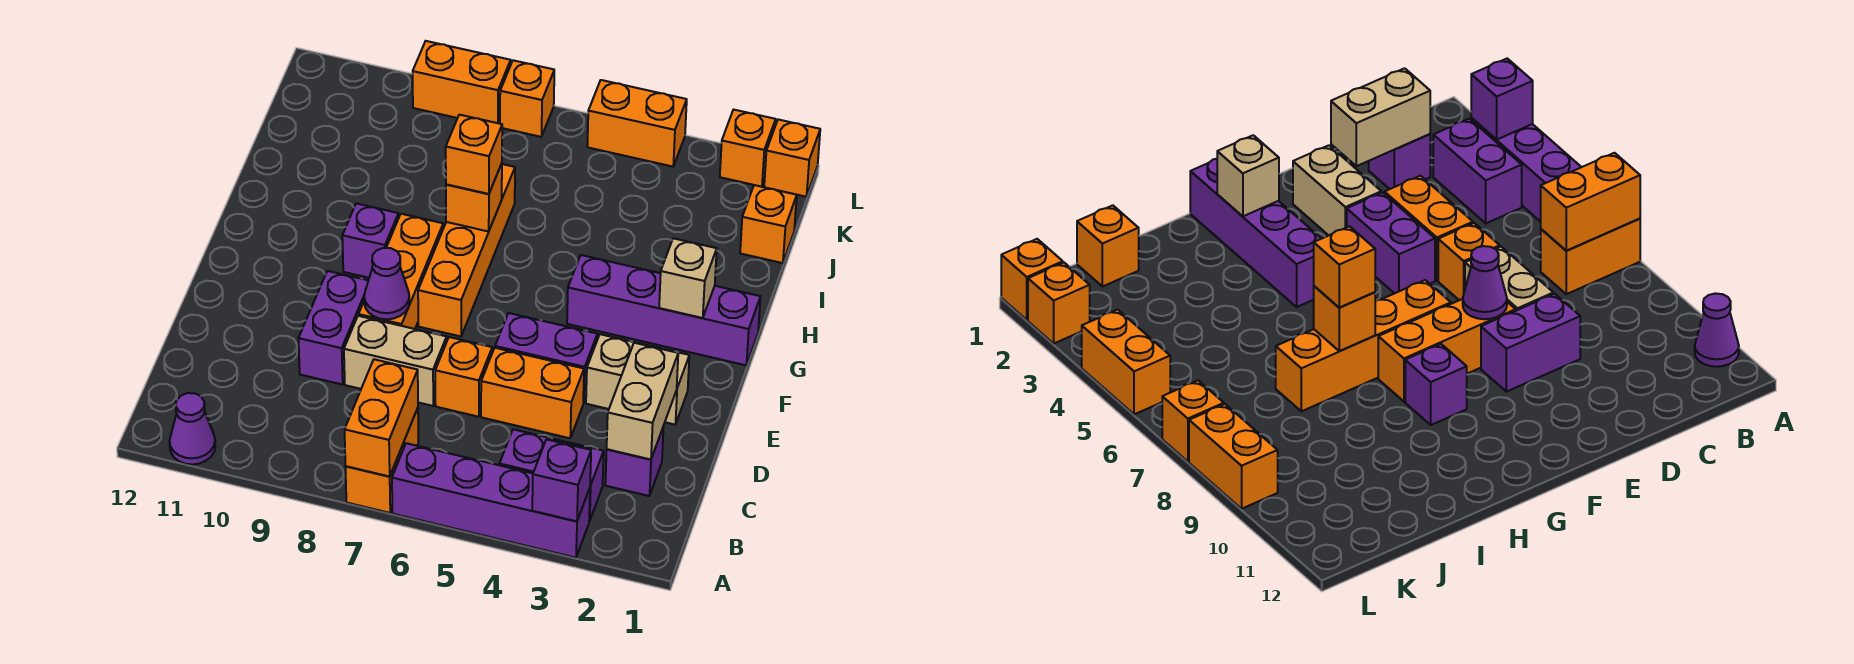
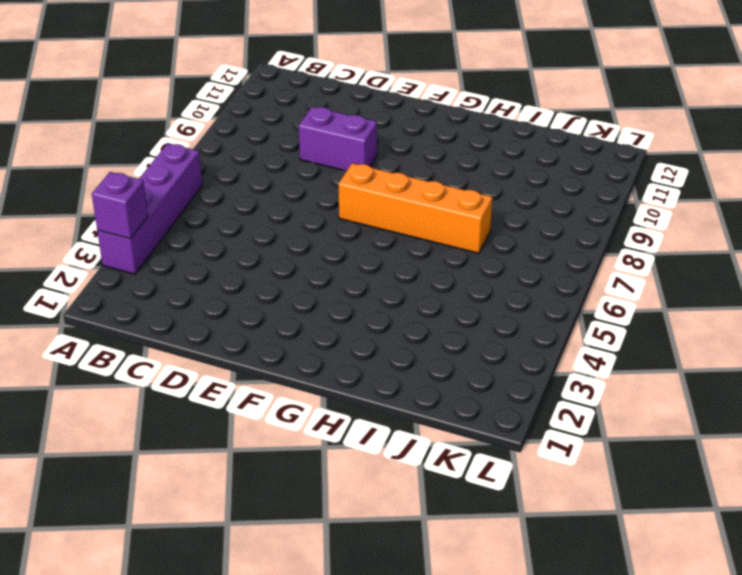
none -> orange 1x2 brick [345,408,418,513]
none -> purple 1x1 cone [169,393,215,464]
none -> purple 1x2 brick [499,429,604,521]

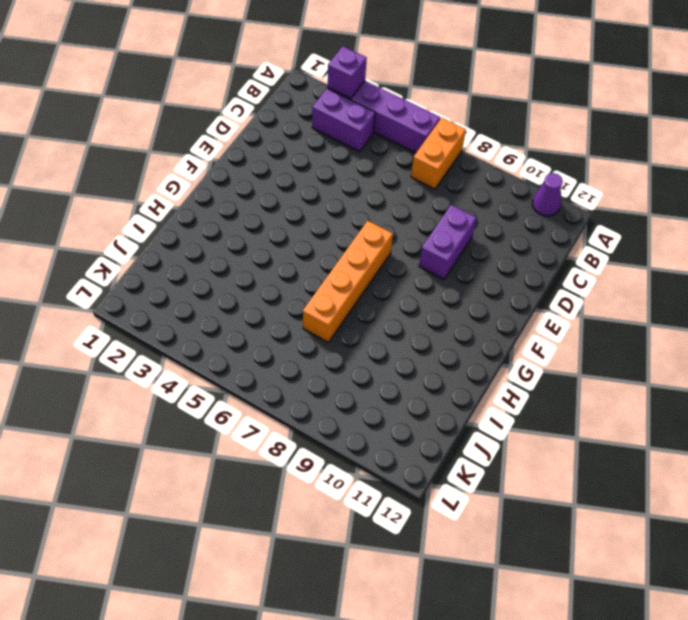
none -> purple 1x1 brick [605,426,664,496]
none -> orange 1x2 brick [481,348,584,438]
none -> orange 1x1 brick [435,337,492,417]

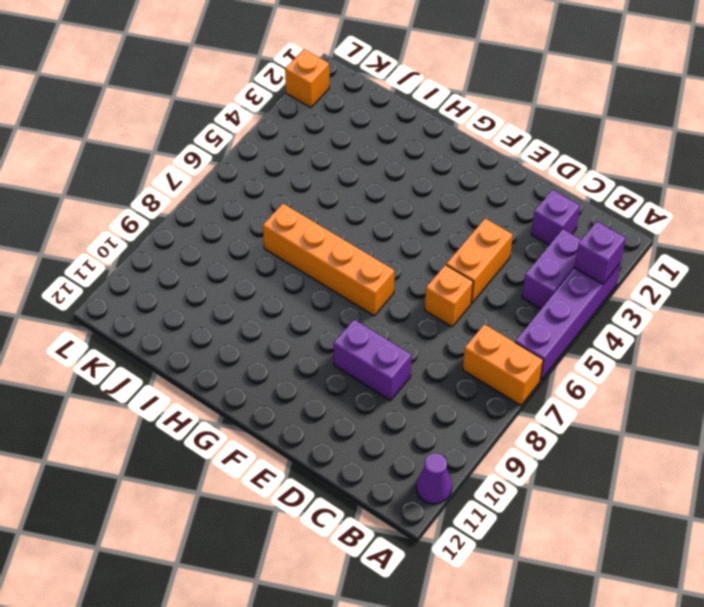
none -> tan 1x2 brick [344,316,447,406]
none -> tan 1x2 brick [586,334,689,425]
none -> purple 1x2 brick [495,313,597,403]

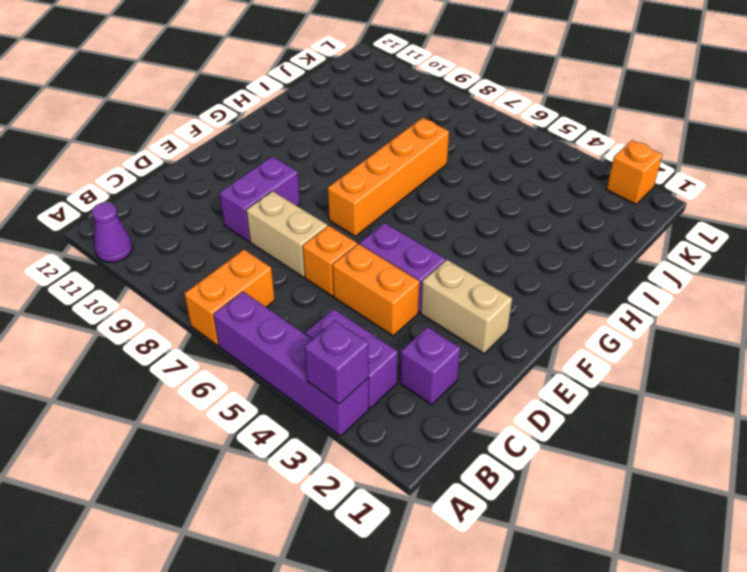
none -> orange 1x3 brick [358,214,443,329]
none -> purple 1x4 brick [567,255,760,365]
none -> purple 1x1 brick [342,203,399,278]

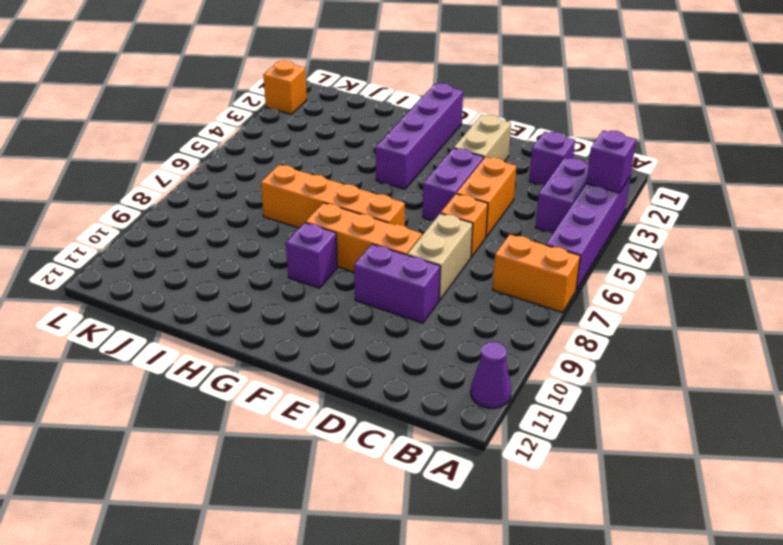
none -> orange 1x1 brick [740,185,797,263]
none -> orange 1x1 brick [764,120,820,197]
none -> orange 1x2 brick [587,80,687,167]

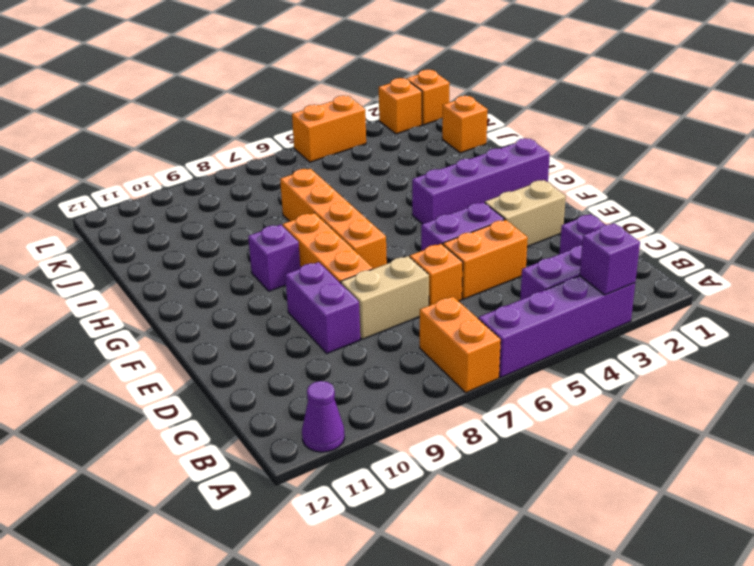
none -> orange 1x1 brick [500,60,554,137]
none -> orange 1x2 brick [413,41,511,123]
none -> orange 1x2 brick [345,359,418,477]

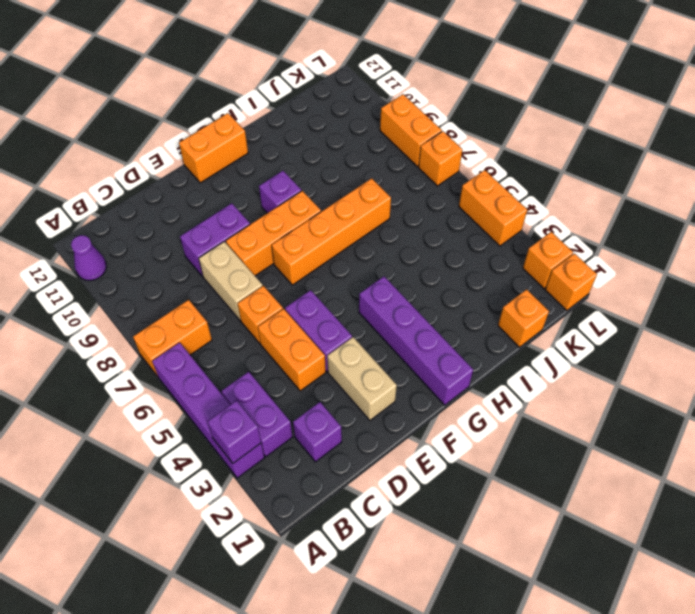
orange 1x2 brick [179,113,248,183] -> orange 1x2 brick moved to [345,359,418,477]
none -> tan 1x2 brick [607,343,678,460]
none -> purple 1x1 cone [364,248,410,319]
none -> tan 1x1 brick [659,238,717,318]

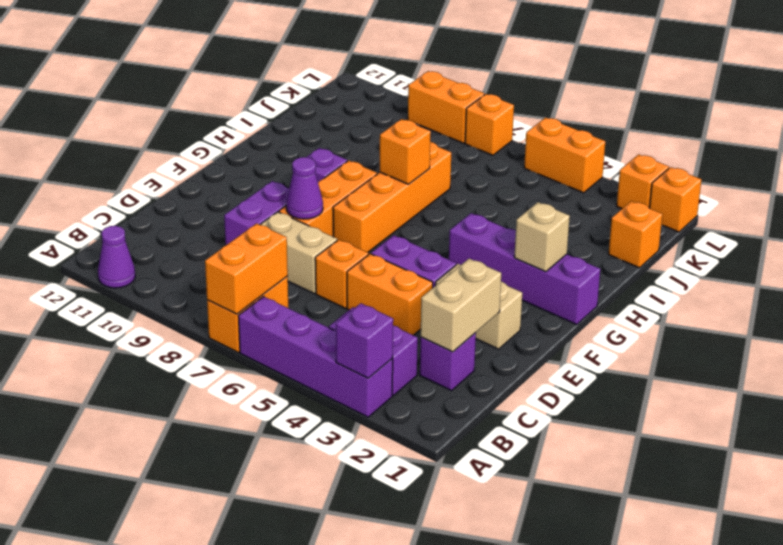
none -> orange 1x1 brick [446,115,502,194]

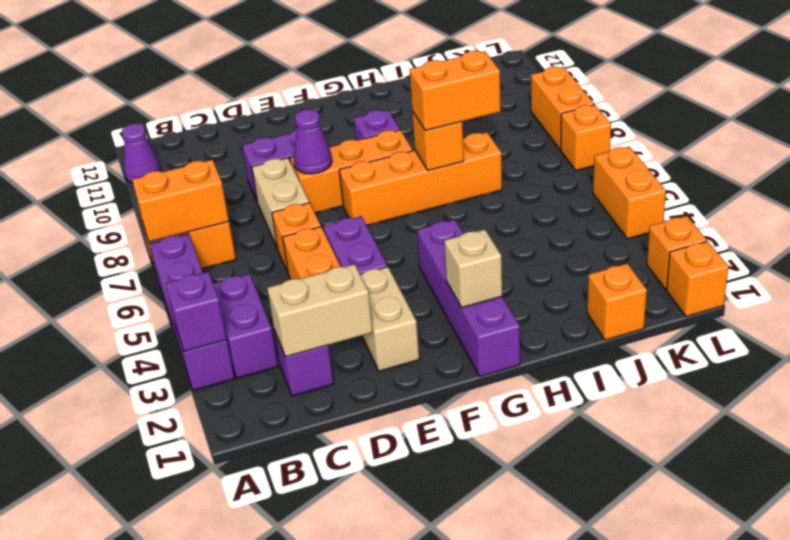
orange 1x2 brick [409,51,501,131] -> orange 1x1 brick [446,115,502,194]

